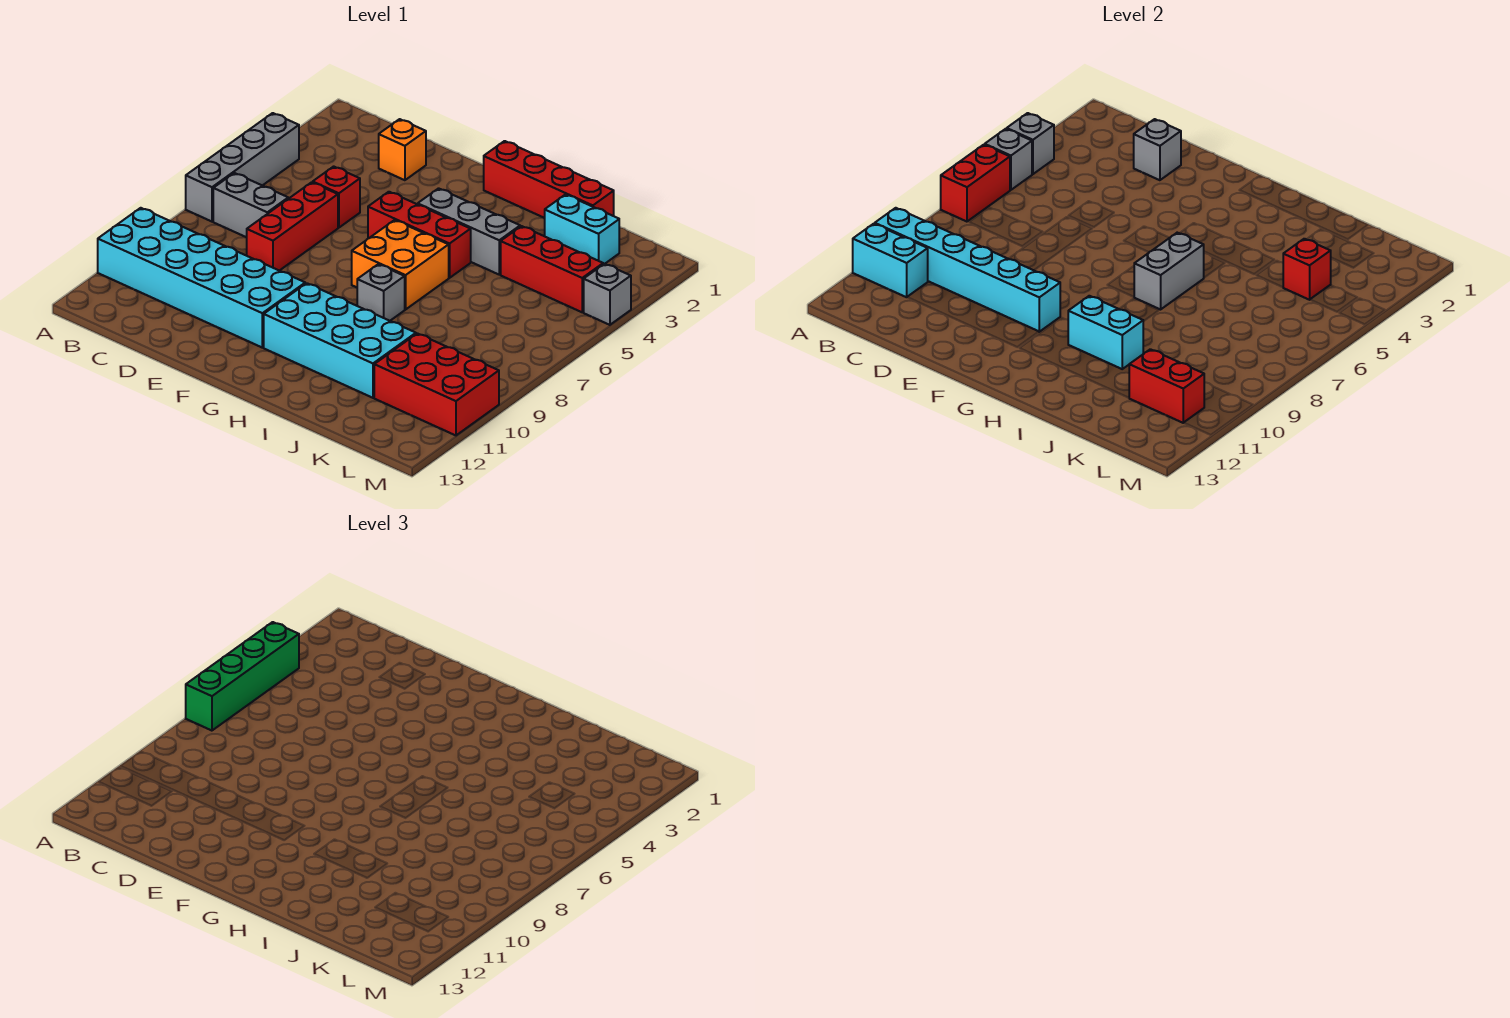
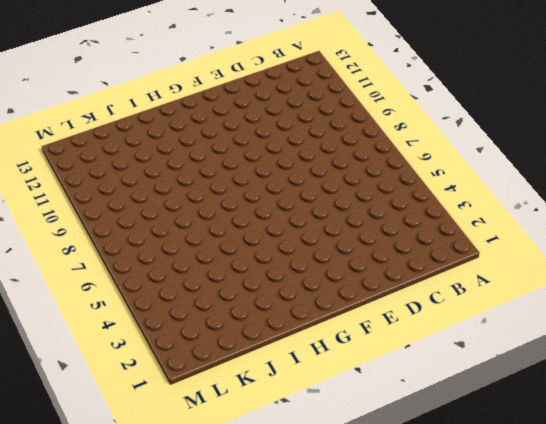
none -> grey 1x4 brick [186,113,299,222]
none -> cyan 2x6 brick [98,208,305,347]
none -> grey 1x2 brick [213,173,288,237]

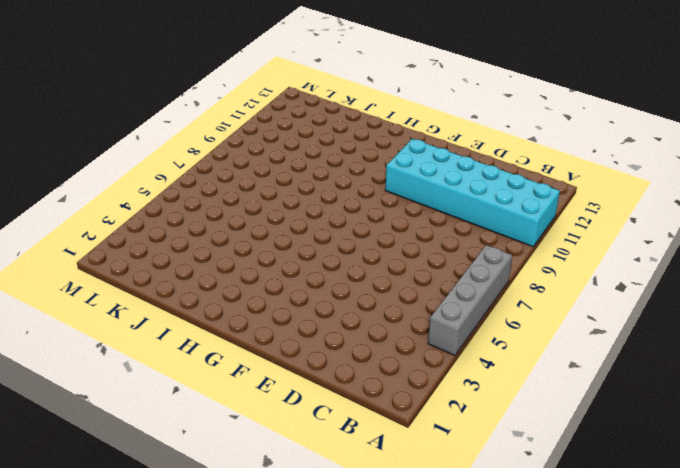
none -> grey 1x2 brick [213,173,288,237]
none -> orange 1x1 brick [379,119,426,180]
none -> red 1x1 brick [313,166,360,228]

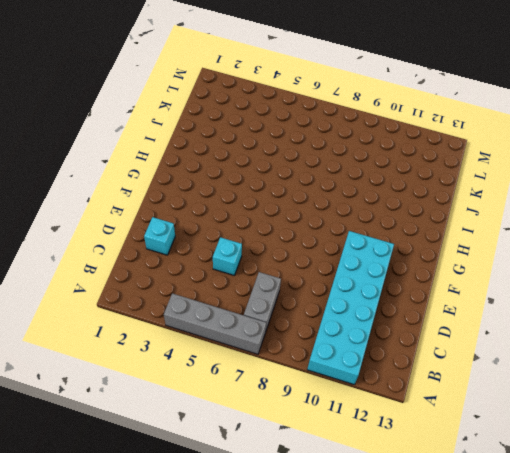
cyan 1x1 brick [144,217,175,255] -> orange 1x1 brick [379,119,426,180]
cyan 1x1 brick [213,237,242,275] -> red 1x1 brick [313,166,360,228]
none -> red 1x3 brick [247,182,338,271]
none -> red 1x3 brick [368,192,471,278]
none -> red 1x4 brick [484,141,614,218]

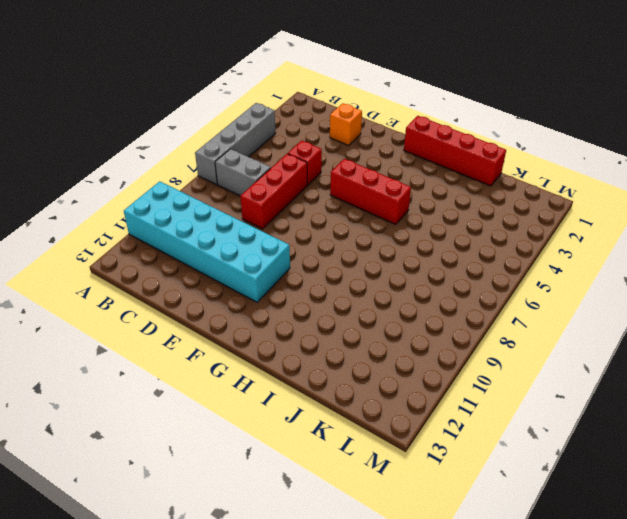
none -> grey 1x3 brick [418,188,520,274]
none -> orange 2x2 brick [352,220,449,309]
none -> cyan 2x4 brick [264,283,416,398]

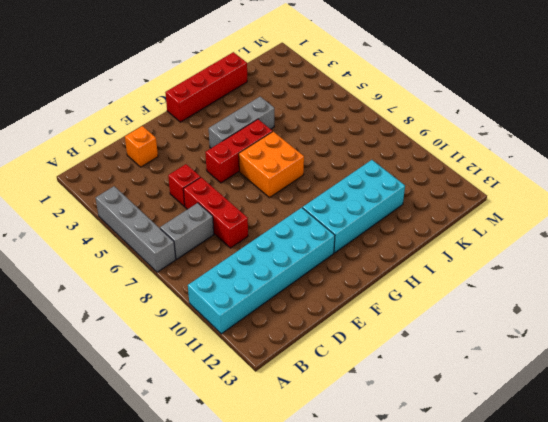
none -> grey 1x1 brick [357,264,405,321]
none -> cyan 1x2 brick [545,195,619,264]
none -> red 1x3 brick [501,226,603,312]

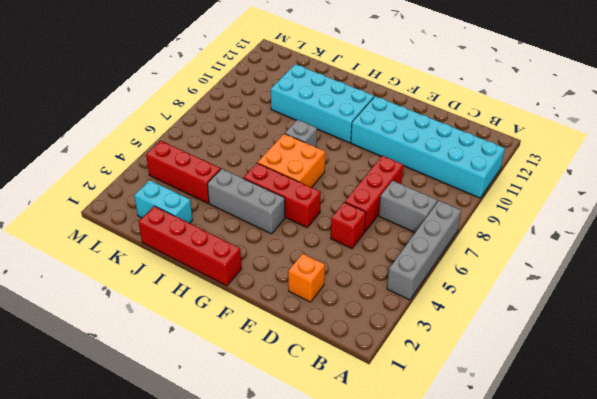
none -> red 2x3 brick [374,333,499,435]
none -> grey 1x1 brick [584,264,631,325]
none -> grey 1x1 brick [1007,113,1054,174]

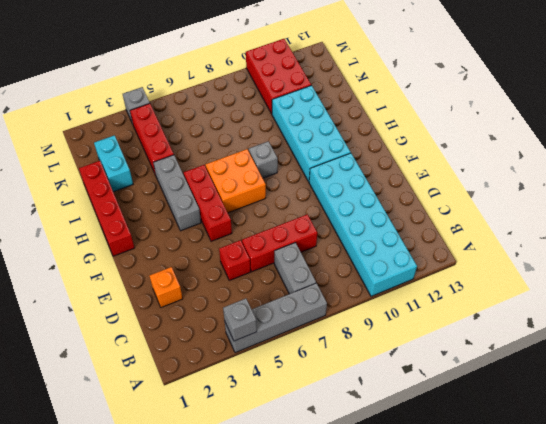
none -> grey 1x1 brick [985,129,1032,190]
none -> red 1x2 brick [941,145,1010,222]
none -> cyan 1x6 brick [875,208,1060,332]

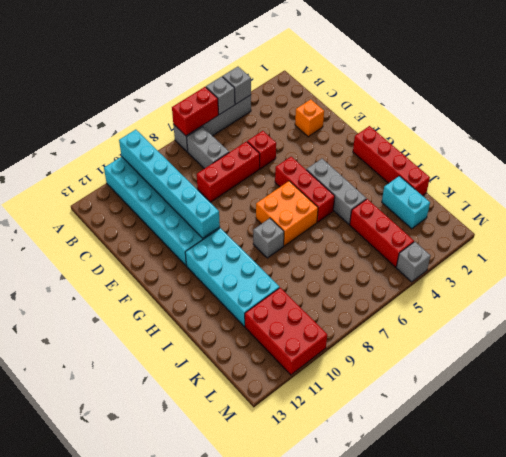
none -> cyan 1x2 brick [853,224,928,297]
none -> grey 1x1 brick [1134,119,1181,180]
none -> grey 1x2 brick [1134,233,1204,309]

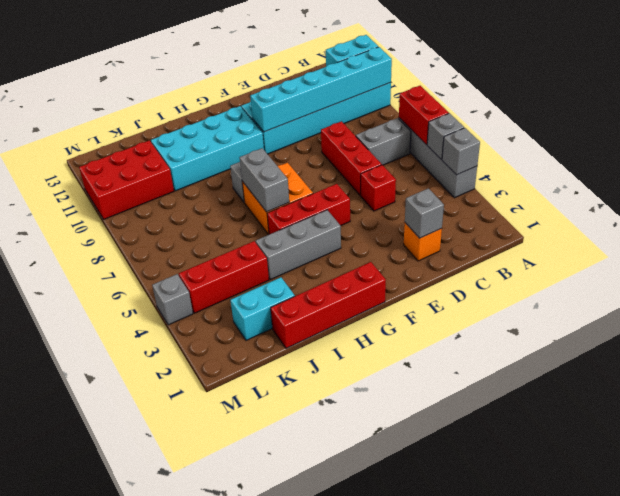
none -> cyan 1x2 brick [1068,296,1143,369]
none -> red 1x1 brick [1283,239,1331,300]
none -> red 1x2 brick [1129,349,1204,423]

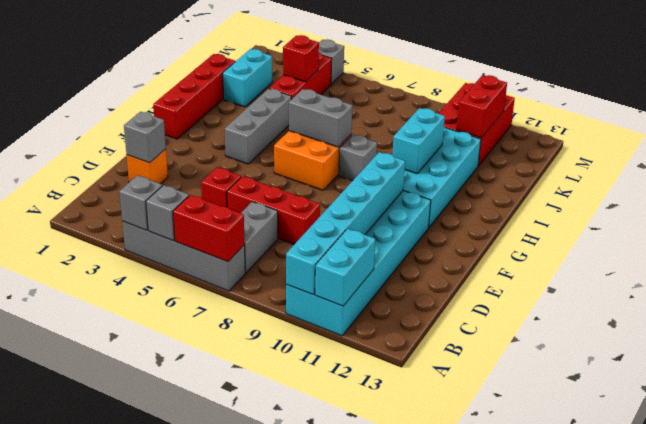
none -> red 1x3 brick [368,192,471,278]
none -> green 1x4 brick [186,622,299,731]

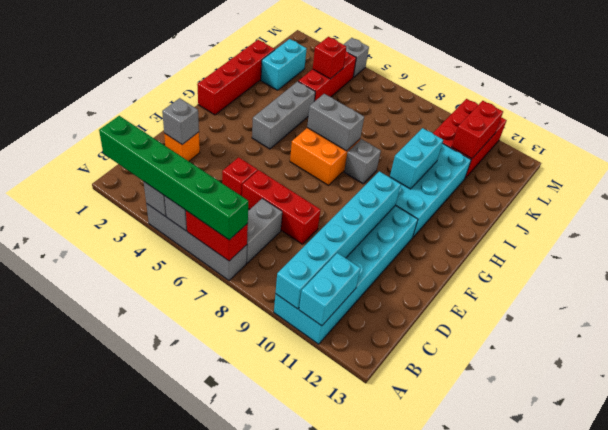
green 1x6 brick [99,116,248,240] -> green 1x4 brick [186,622,299,731]
none -> red 1x3 brick [368,192,471,278]

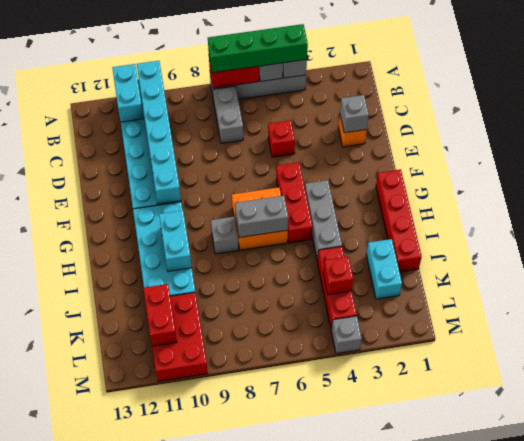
none -> red 1x3 brick [247,182,338,271]

